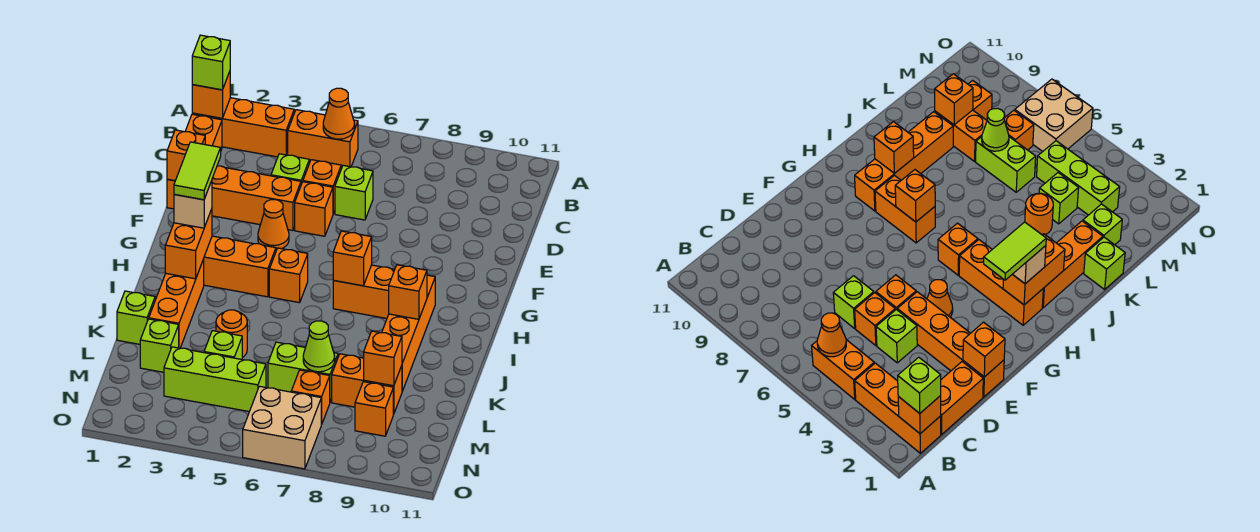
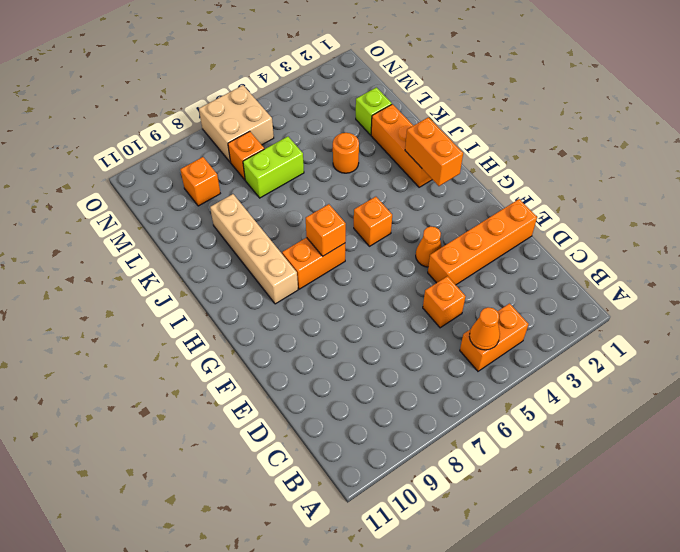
tan 1x4 brick [210,194,298,304] -> orange 1x4 brick [382,275,435,391]
none -> orange 1x3 brick [192,98,294,157]
none -> orange 1x2 brick [185,114,222,150]
none -> lime 1x1 brick [271,154,309,184]
none -> lime 1x1 brick [335,165,373,220]

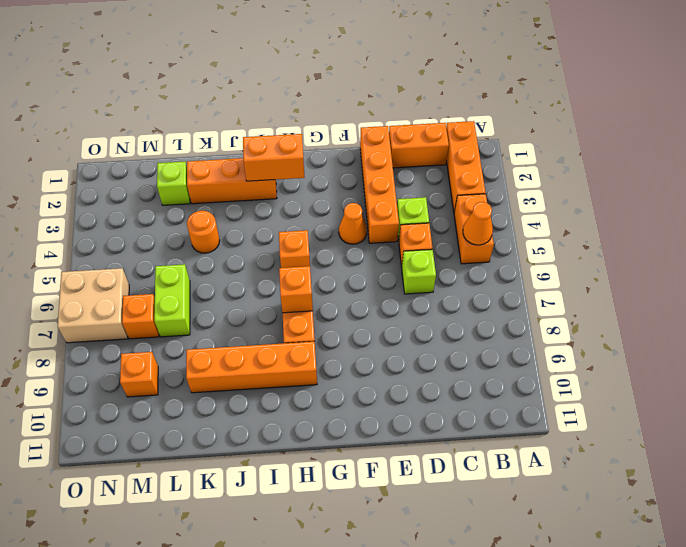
none -> orange 1x1 brick [295,182,333,236]
none -> orange 1x3 brick [204,236,276,297]
none -> lime 1x1 brick [117,291,155,344]
none -> lime 1x1 brick [204,331,242,359]

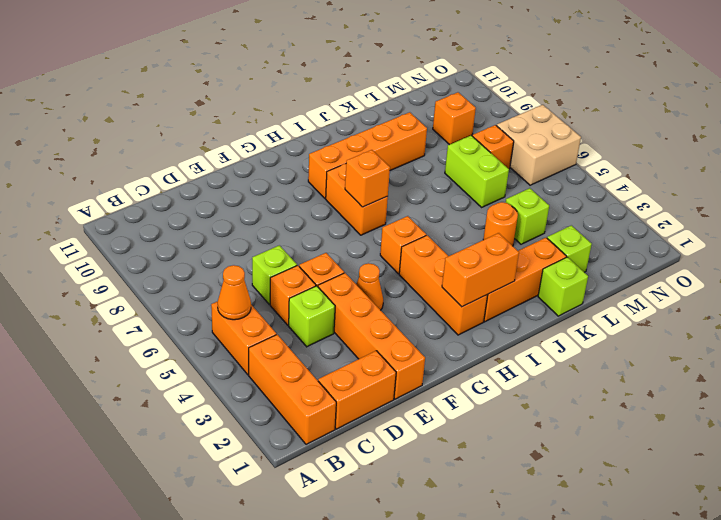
none -> orange 1x2 brick [332,354,402,414]
none -> lime 1x3 brick [164,347,266,412]
none -> orange 1x1 brick [192,72,230,118]
none -> orange 1x1 brick [167,130,205,181]

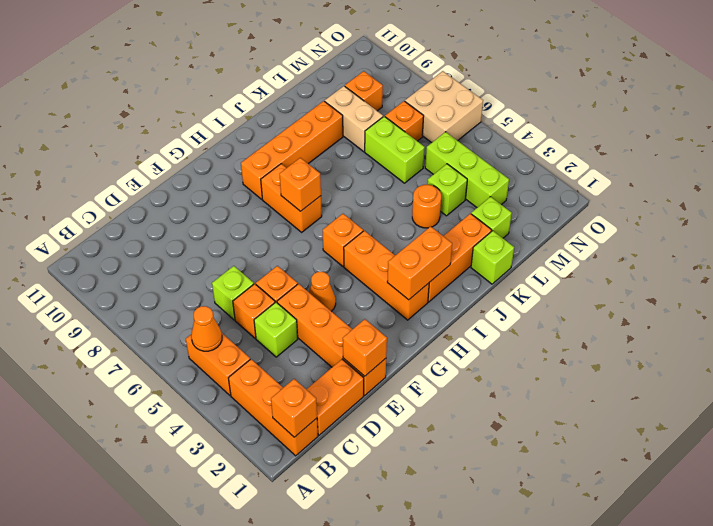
tan 1x2 brick [325,86,383,152] -> orange 1x2 brick [332,354,402,414]
none -> orange 1x1 brick [389,265,427,319]
none -> lime 1x1 cone [303,321,335,372]
none -> orange 1x1 brick [364,331,402,386]
none -> lime 1x1 brick [192,35,230,90]

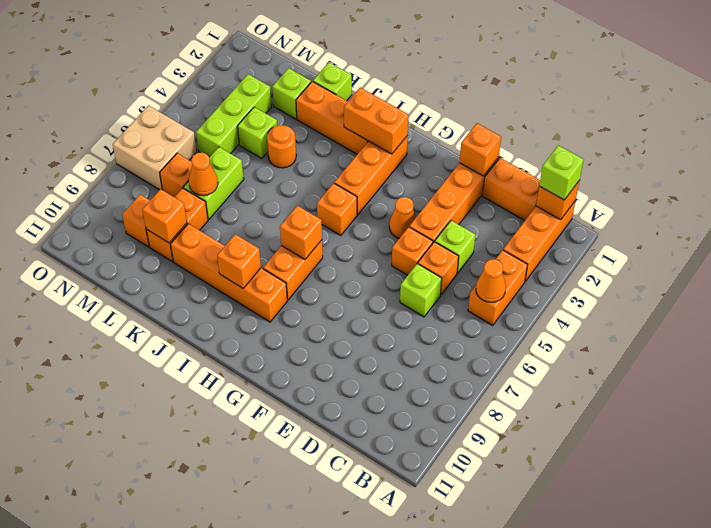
orange 1x1 cone [189,152,218,196] -> lime 1x1 cone [303,321,335,372]
none -> tan 1x1 brick [174,181,212,228]
none -> lime 1x2 tile [174,142,221,200]

